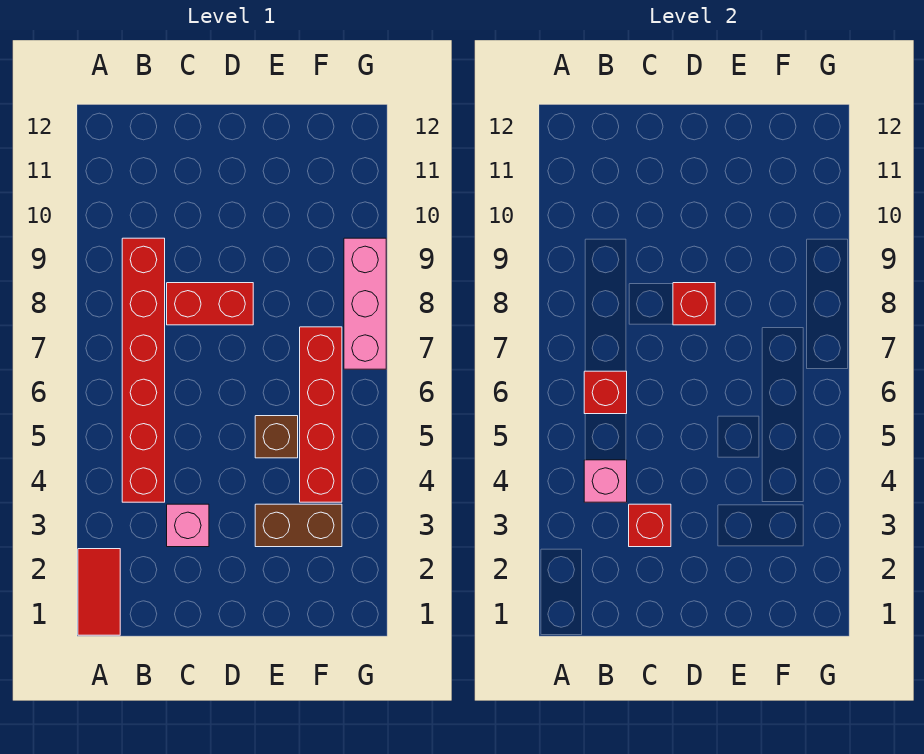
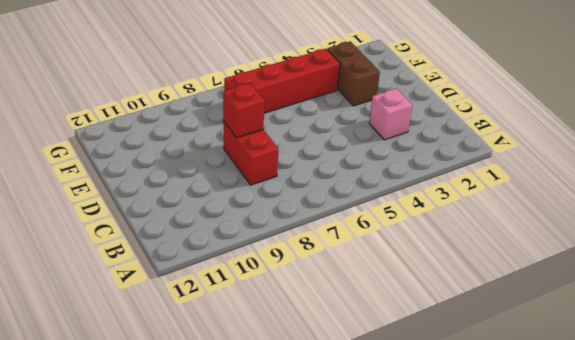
none -> red 1x2 tile [78,549,120,635]
none -> red 1x6 brick [122,238,165,502]
none -> brown 1x1 brick [255,416,298,458]

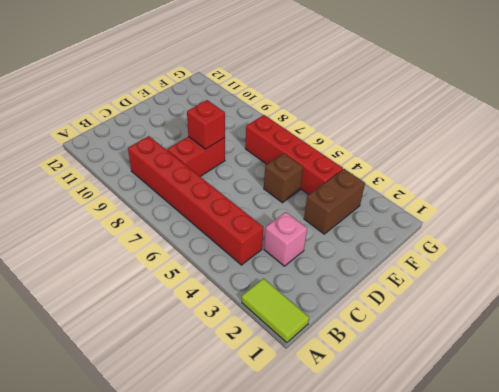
lime 1x2 tile [242,279,309,343] -> red 1x2 tile [78,549,120,635]
none -> pink 1x3 brick [344,238,386,369]
none -> pink 1x1 brick [584,460,627,502]
none -> red 1x1 brick [584,371,627,414]

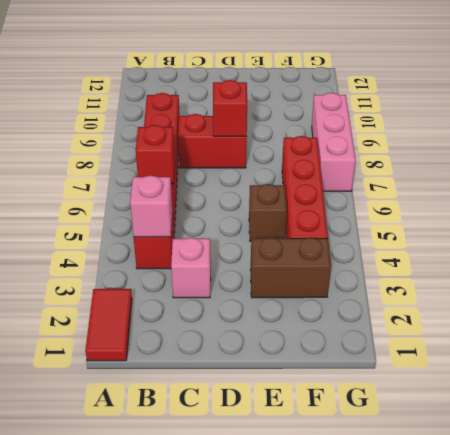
none -> red 1x1 brick [629,504,671,547]

